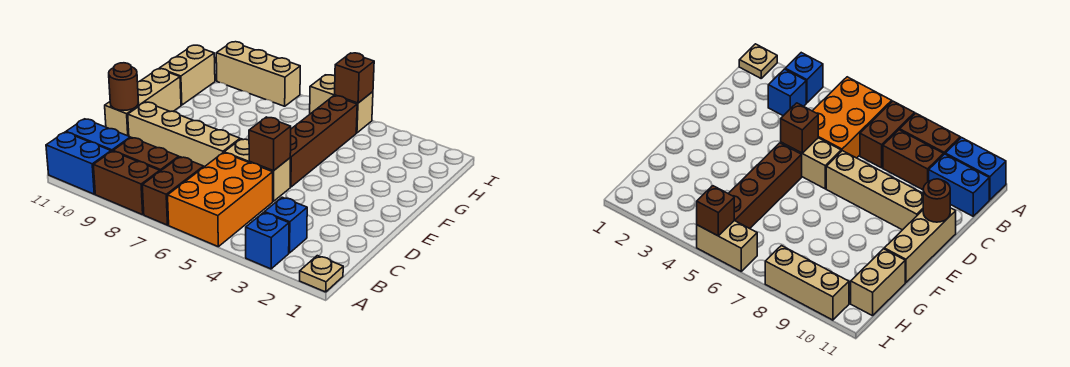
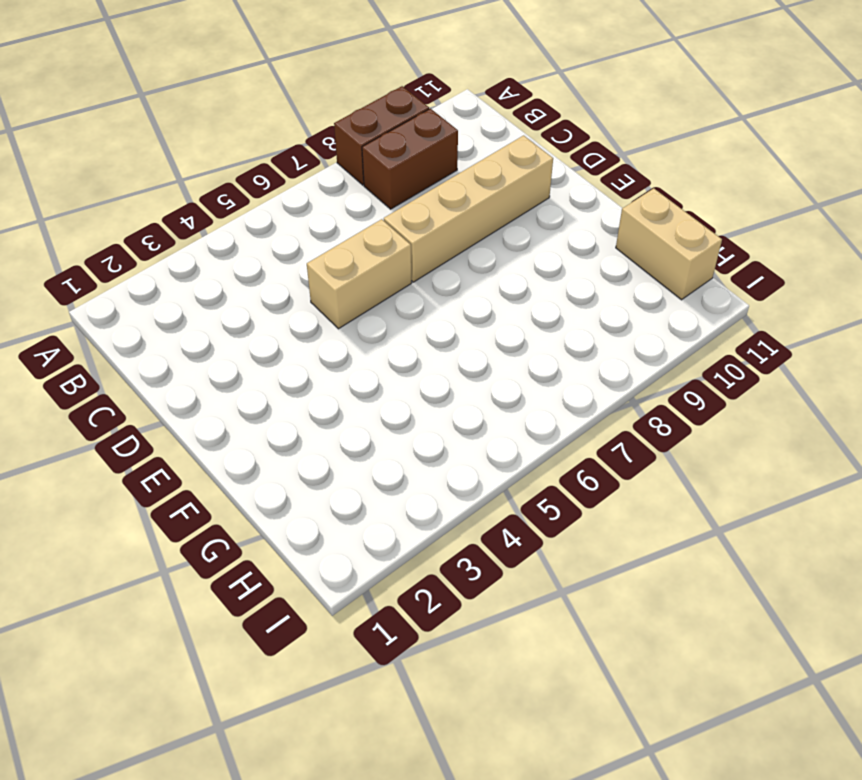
none -> tan 1x1 plate [300,256,343,292]
none -> blue 1x1 brick [246,212,289,269]
none -> orange 2x3 brick [168,153,273,247]

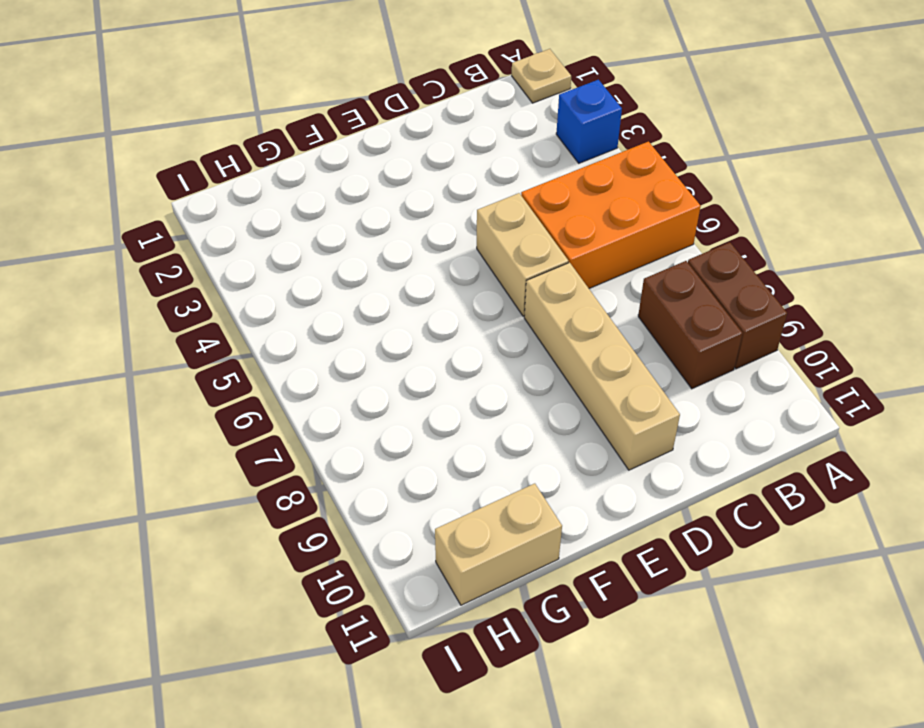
none -> brown 1x2 brick [142,157,204,225]
none -> blue 1x2 brick [46,132,111,194]
none -> blue 1x1 brick [264,197,307,253]

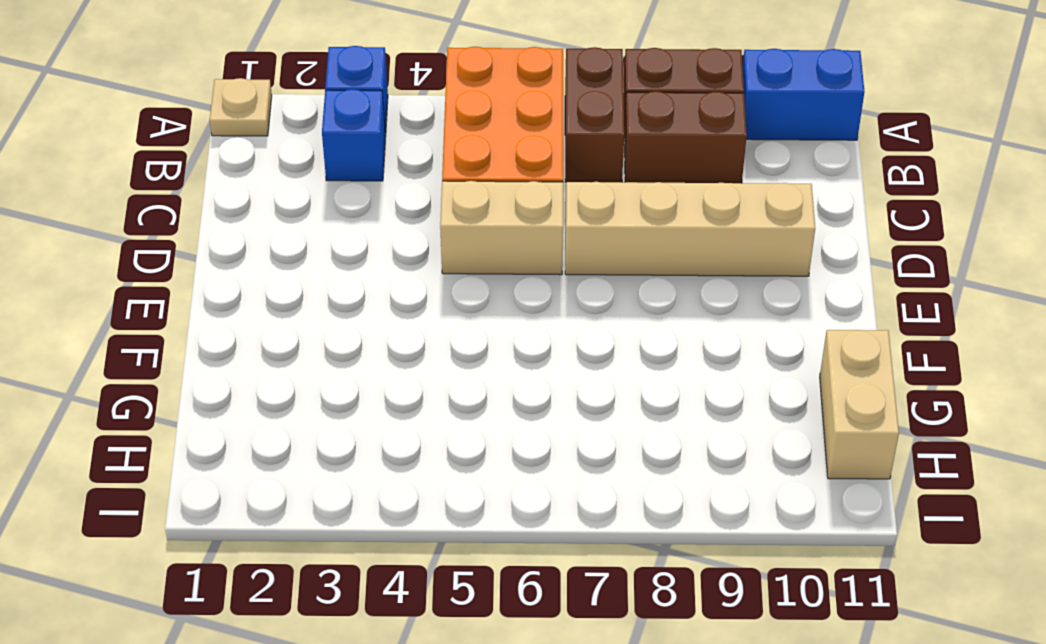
none -> blue 1x2 brick [66,119,130,152]
none -> tan 1x3 brick [105,69,181,136]
none -> brown 1x4 brick [290,96,357,187]

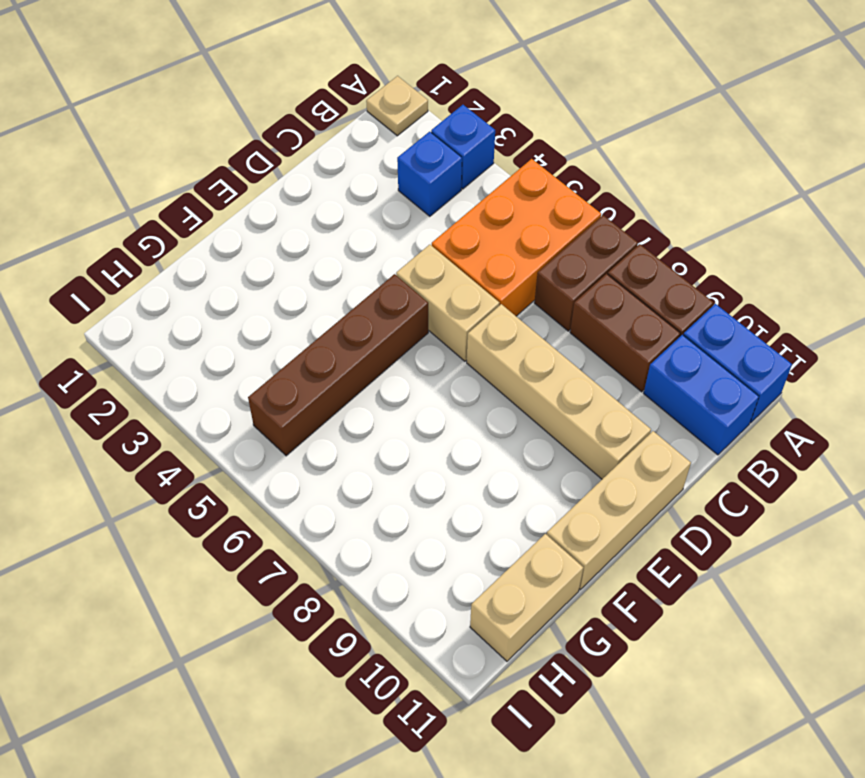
none -> tan 1x2 brick [310,75,373,133]
none -> tan 1x3 brick [216,42,300,106]
none -> brown 1x1 brick [249,117,291,171]

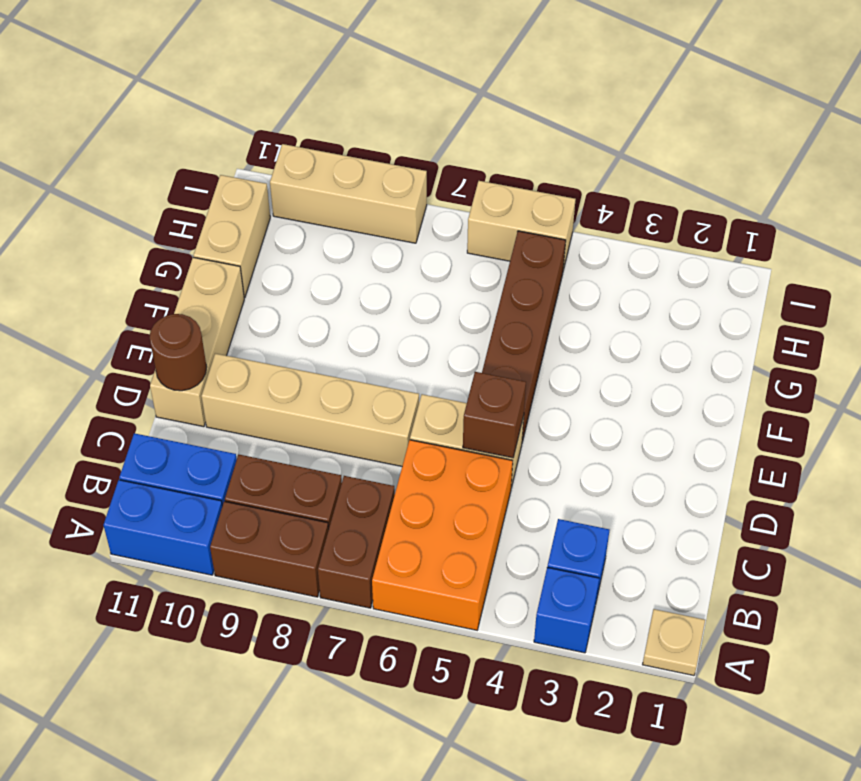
none -> brown 1x1 brick [335,53,374,103]

